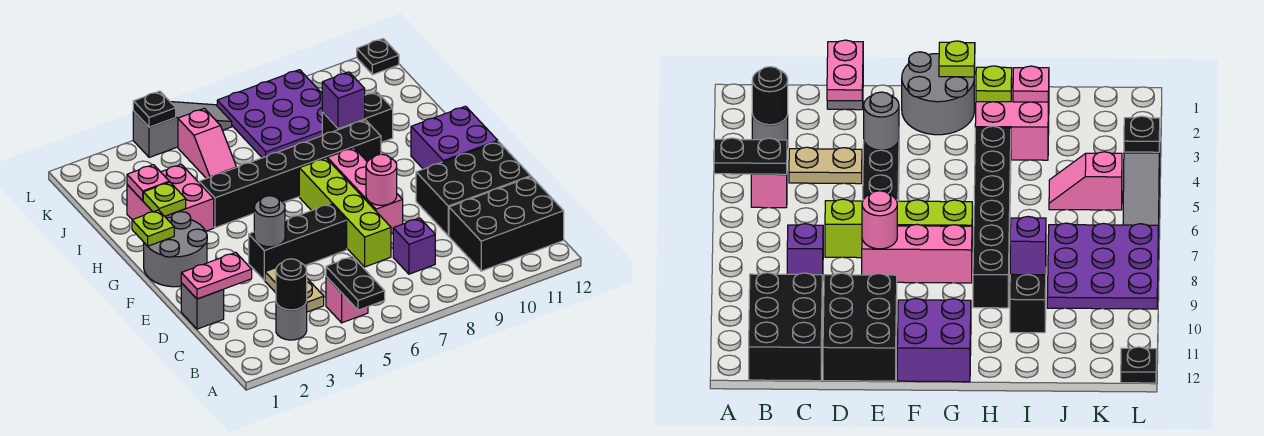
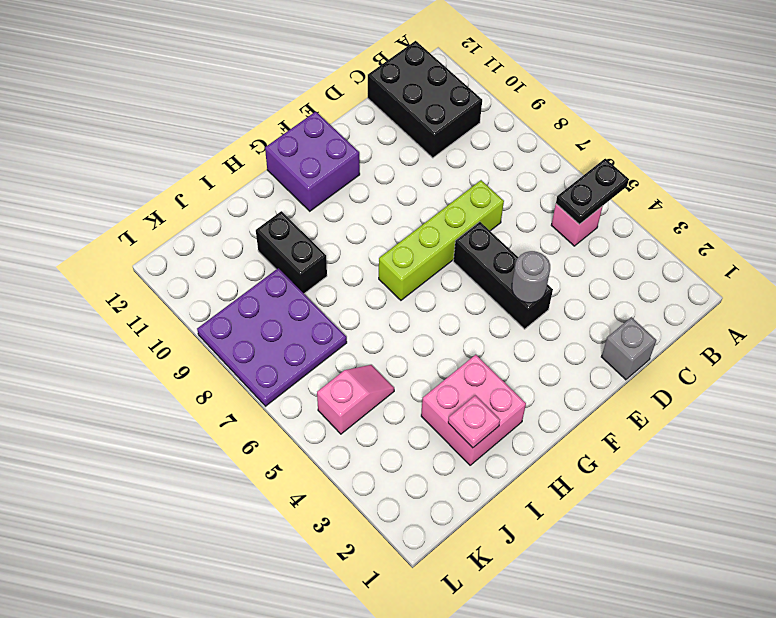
none -> grey 1x1 round brick [276,302,307,340]
none -> tan 1x2 plate [265,268,324,312]
none -> purple 1x1 brick [393,218,435,274]

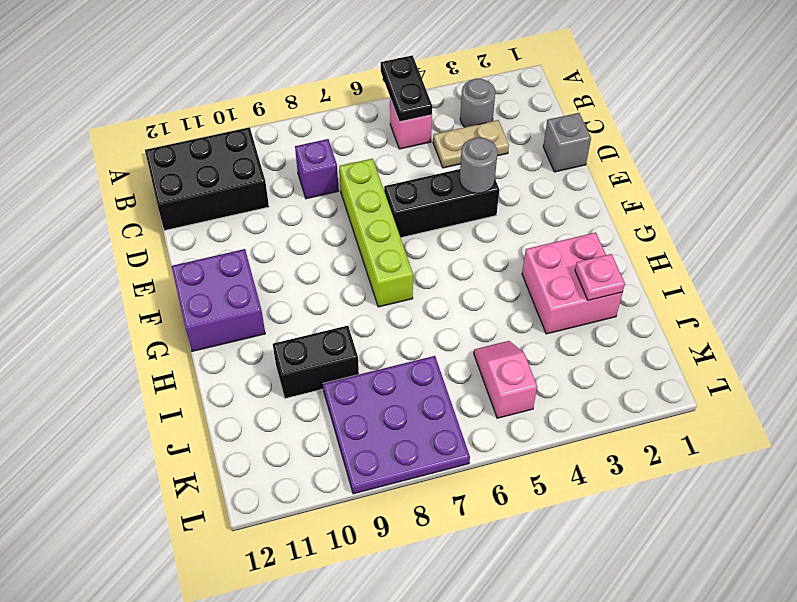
tan 1x2 plate [433,120,509,168] -> tan 1x2 plate turned to [265,268,324,312]
none -> black 2x3 brick [416,141,531,236]
none -> pink 1x3 brick [327,148,403,233]
none -> grey 2x2 round brick [144,212,207,287]

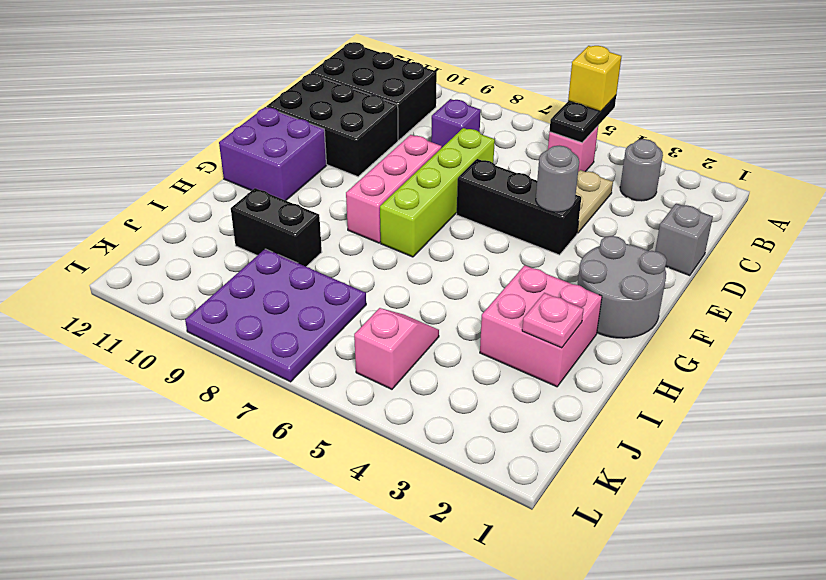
yellow 1x1 brick [568,46,622,111] -> none
none -> black 1x6 brick [199,120,381,228]
none -> grey 1x3 slope [133,102,232,157]
none -> black 1x1 plate [357,39,399,75]

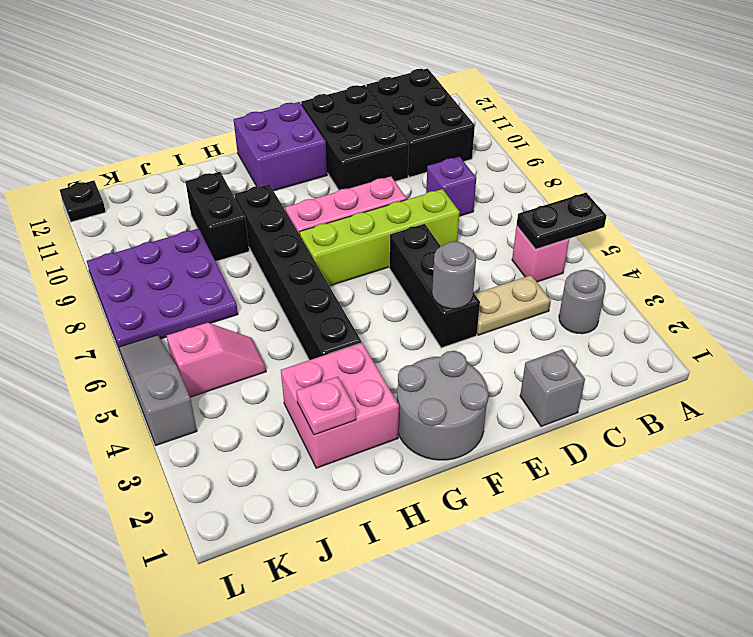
none -> black 1x1 round brick [276,259,307,310]
none -> pink 1x2 plate [181,252,252,299]
none -> pink 1x1 round brick [366,154,397,205]

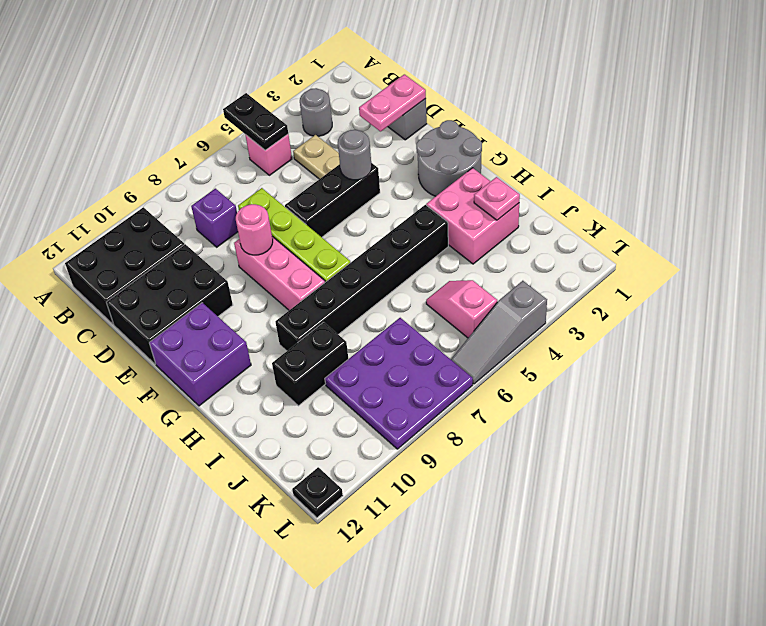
none -> black 1x1 round brick [276,259,307,310]
none -> lime 1x1 plate [132,210,174,246]
none -> lime 1x1 plate [143,182,186,216]

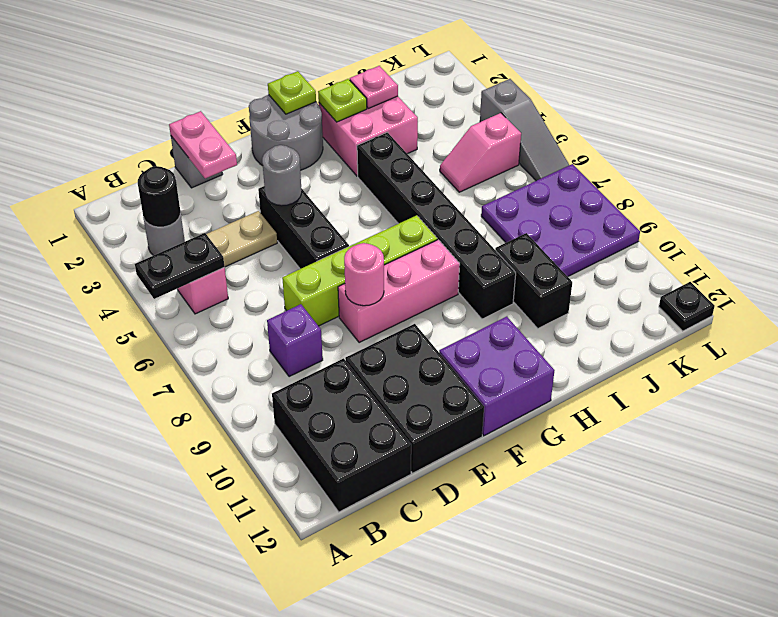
none -> purple 1x1 brick [322,72,365,128]
none -> black 1x1 plate [133,91,176,127]

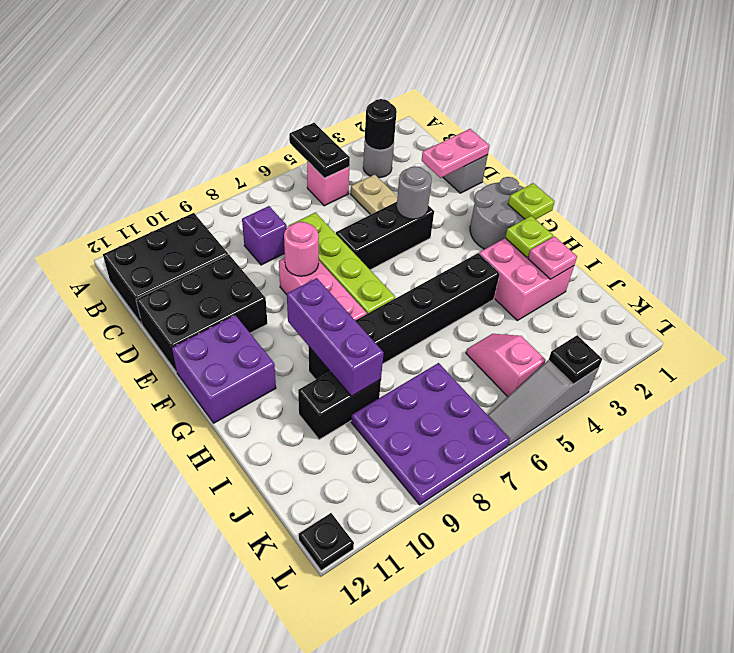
purple 1x3 brick [287,278,384,396] -> purple 1x1 brick [322,72,365,128]

